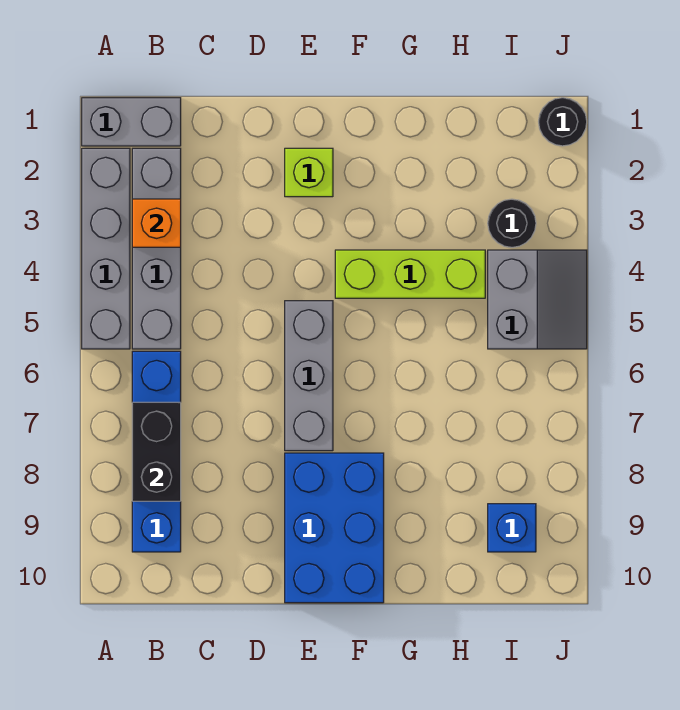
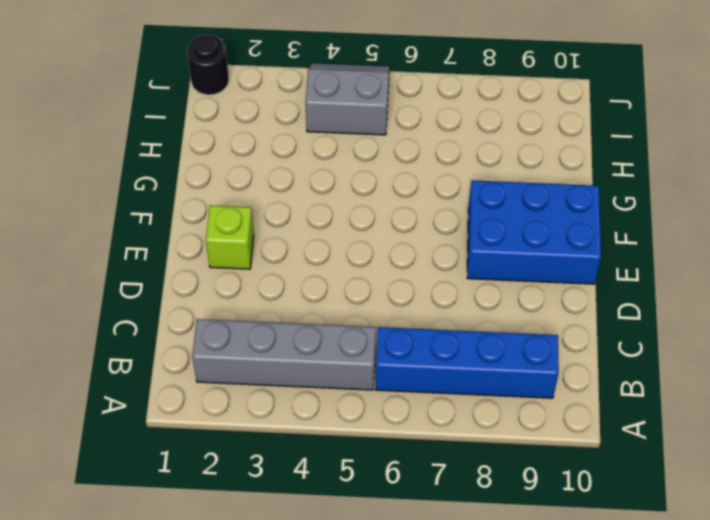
none -> grey 1x2 brick [82,98,181,146]
none -> grey 1x4 brick [82,148,130,349]
none -> grey 1x3 brick [285,301,333,451]

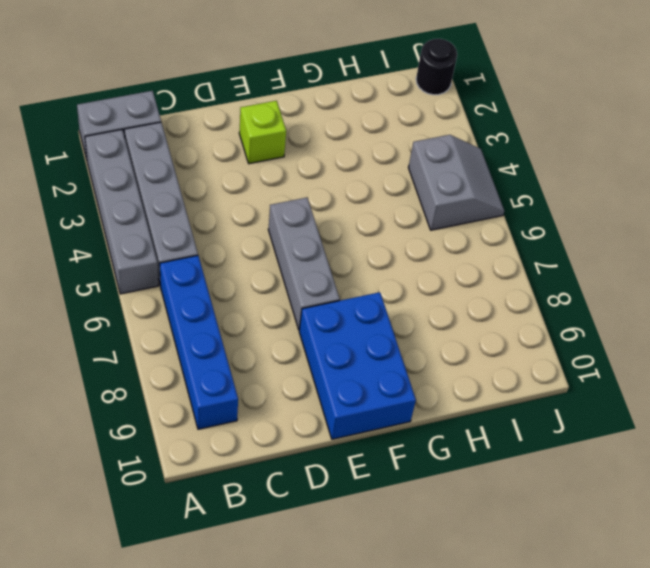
none -> lime 1x3 brick [335,250,485,298]
none -> black 1x1 round brick [488,199,536,247]
none -> blue 1x1 brick [488,504,536,552]

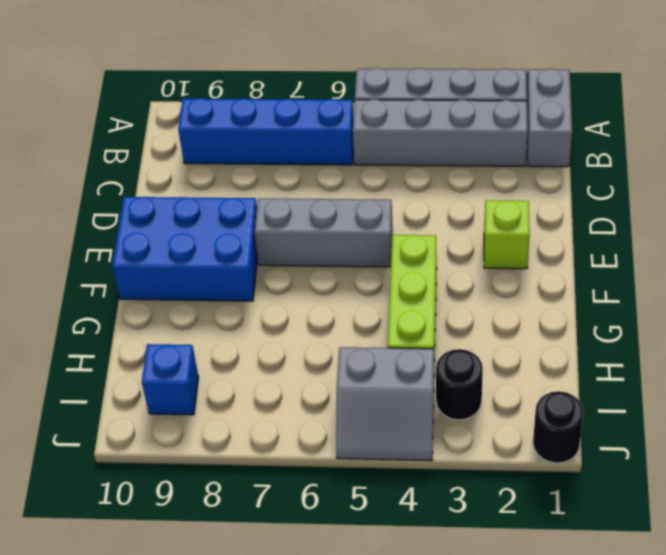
none -> orange 1x1 brick [132,199,181,247]
none -> black 1x2 brick [132,402,181,501]

